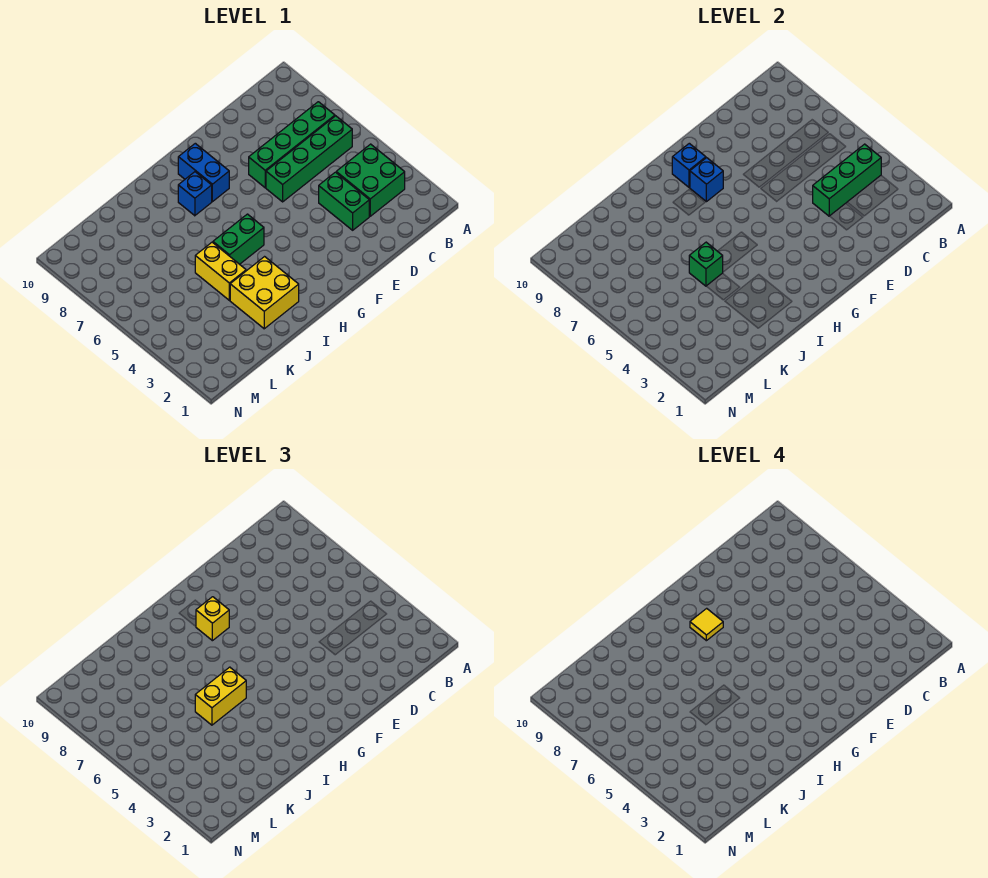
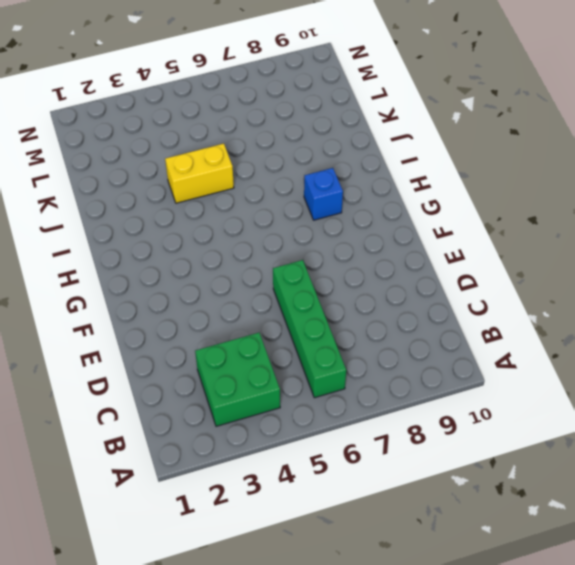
none -> green 1x4 brick [249,102,335,188]
none -> green 1x2 brick [319,172,369,230]
none -> blue 1x2 brick [178,143,229,202]

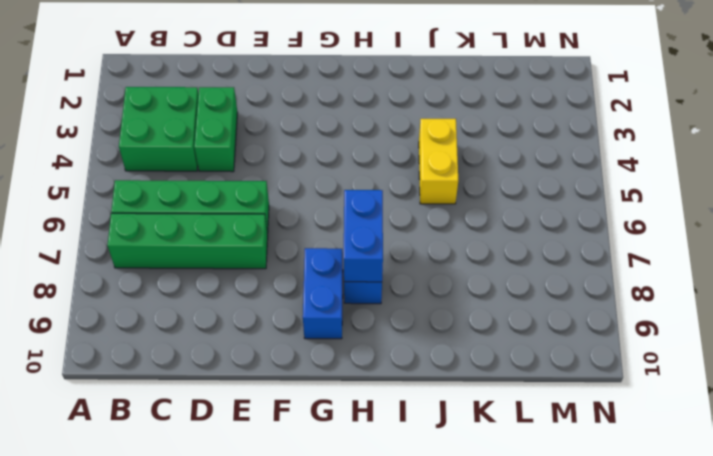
blue 1x2 brick [344,190,383,282] -> none
none -> green 1x2 brick [213,214,264,264]
none -> yellow 2x2 brick [230,257,299,329]
none -> green 1x3 brick [813,144,881,216]

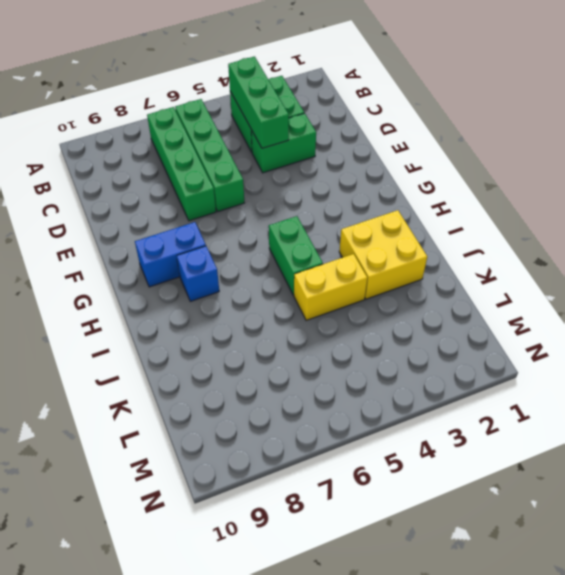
none -> blue 1x1 brick [690,158,723,202]
none -> blue 1x1 brick [672,143,706,187]
none -> green 1x1 brick [689,242,723,286]

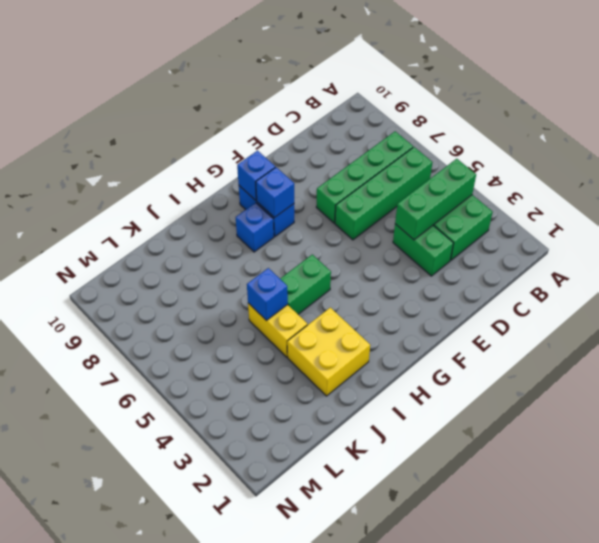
blue 1x1 brick [247,268,288,321] -> green 1x1 brick [689,242,723,286]
none -> yellow 1x1 brick [196,597,229,641]
none -> yellow 1x2 brick [195,667,246,725]
none -> yellow 1x1 tile [690,608,723,641]

